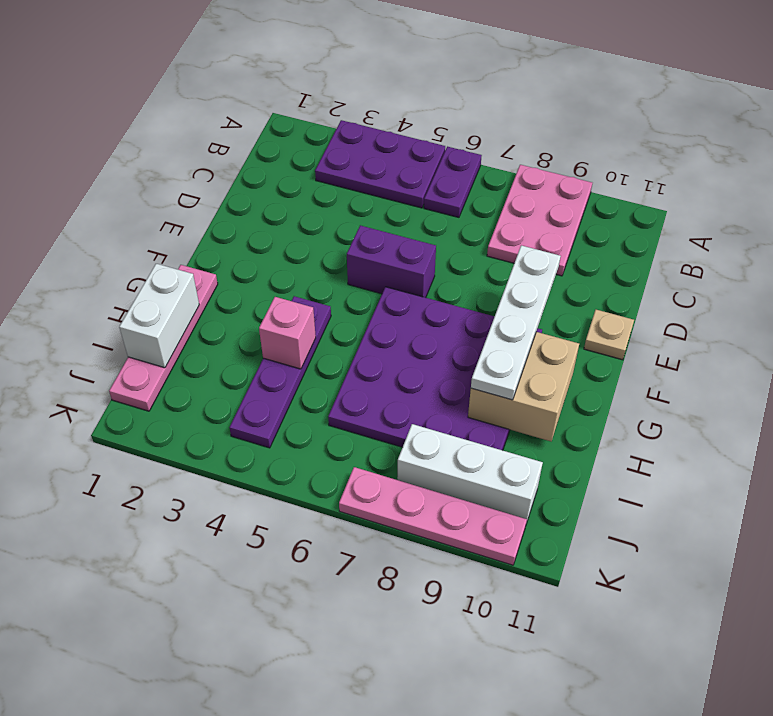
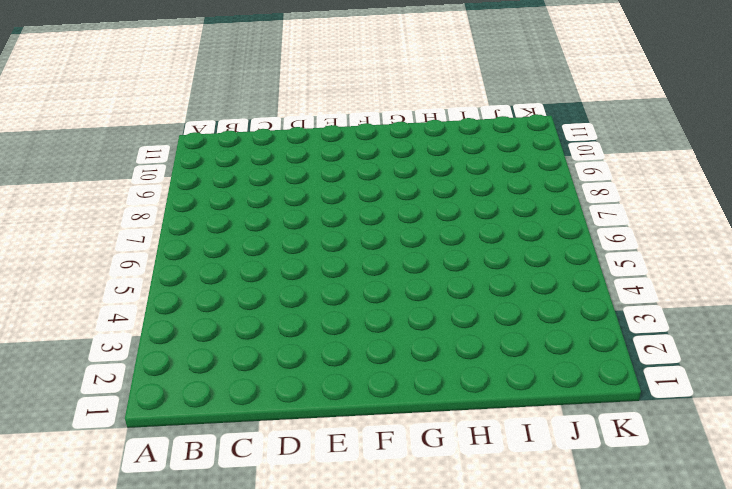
none -> purple 2x3 plate [315,120,445,208]
none -> purple 1x2 plate [424,147,482,217]
none -> pink 2x3 plate [487,165,592,276]

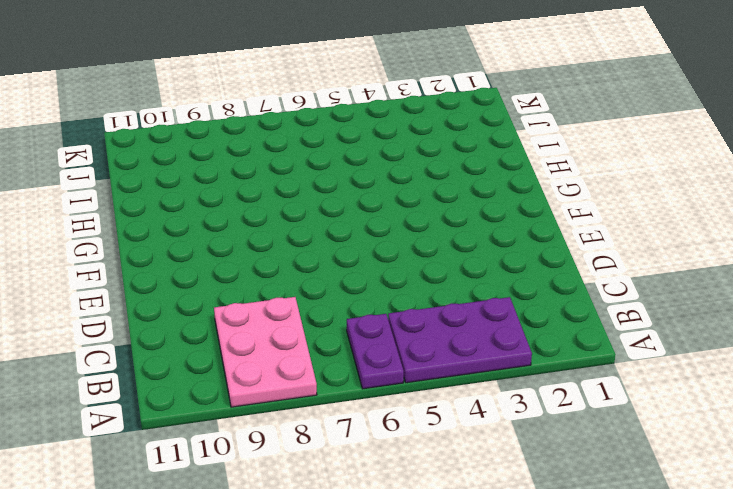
none -> purple 1x2 brick [347,225,436,298]
none -> tan 1x1 plate [584,310,634,360]
none -> purple 4x4 plate [328,287,542,450]

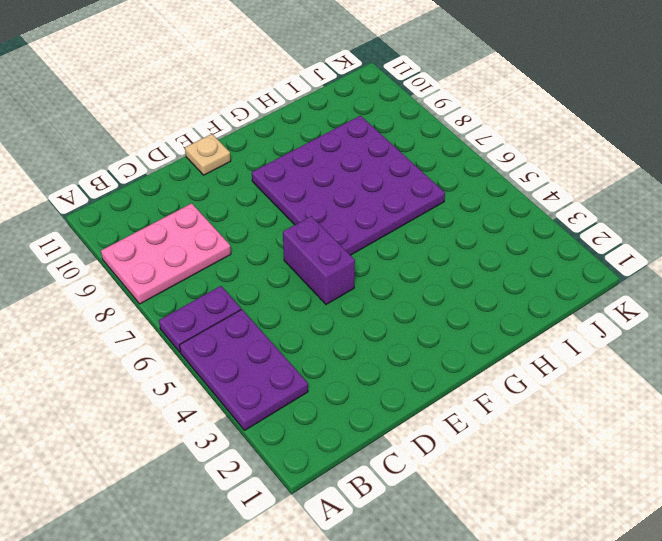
none -> pink 1x4 plate [109,265,218,411]
none -> purple 1x4 plate [229,296,331,448]
none -> white 1x3 brick [397,424,543,524]

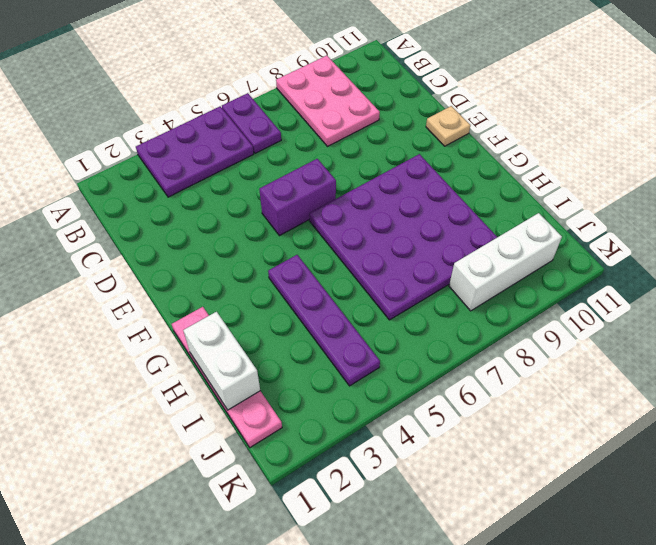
none -> pink 1x4 plate [339,467,527,565]
none -> tan 2x2 brick [468,332,579,441]
none -> pink 1x1 brick [259,297,316,369]

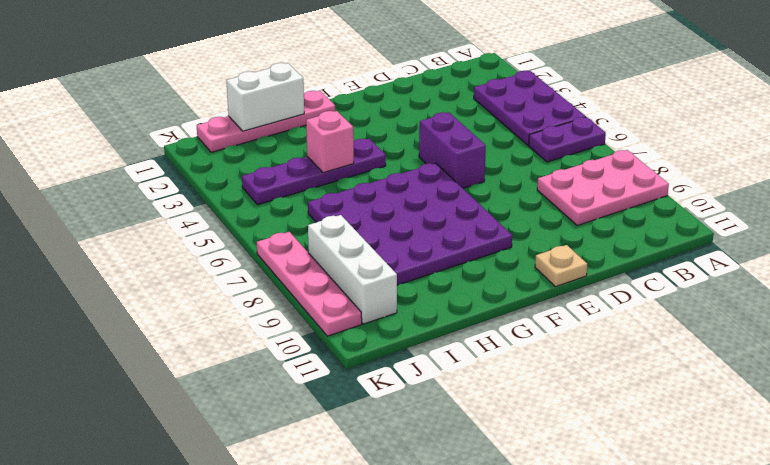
none -> tan 2x2 brick [468,332,579,441]
none -> white 1x4 plate [471,245,561,400]

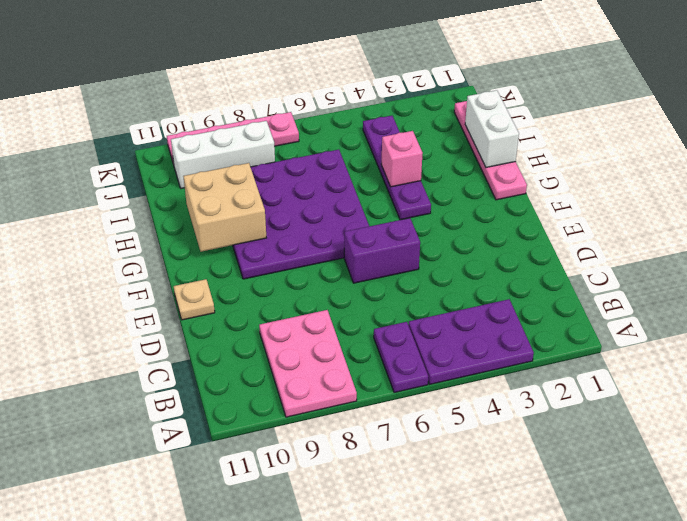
none -> white 1x4 plate [471,245,561,400]

